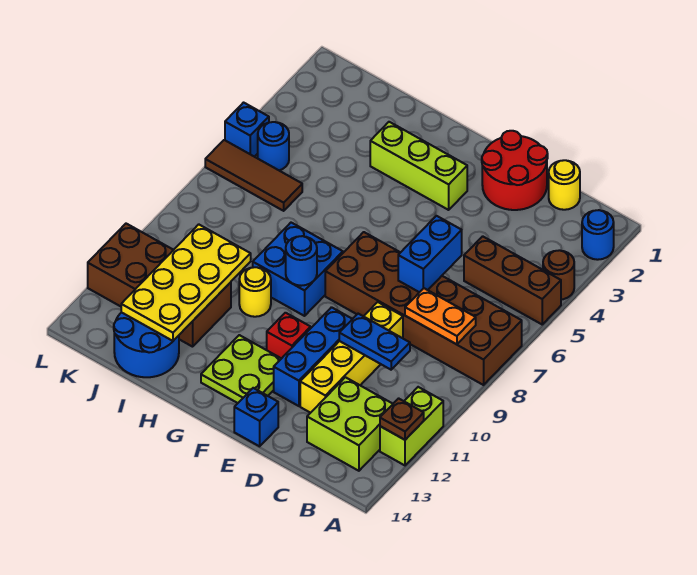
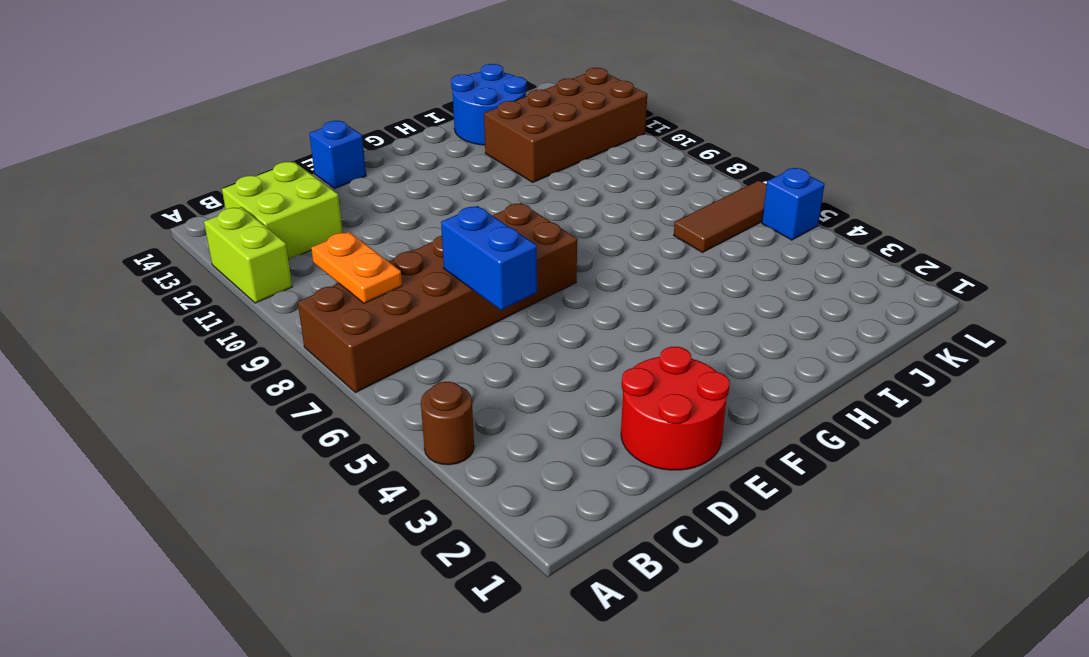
orange 1x2 plate [311,232,402,303] -> orange 1x2 plate turned to [405,288,476,344]
none -> blue 1x1 round brick [582,210,614,260]
none -> brown 1x3 brick [464,236,561,324]
none -> yellow 1x1 round brick [549,160,580,210]

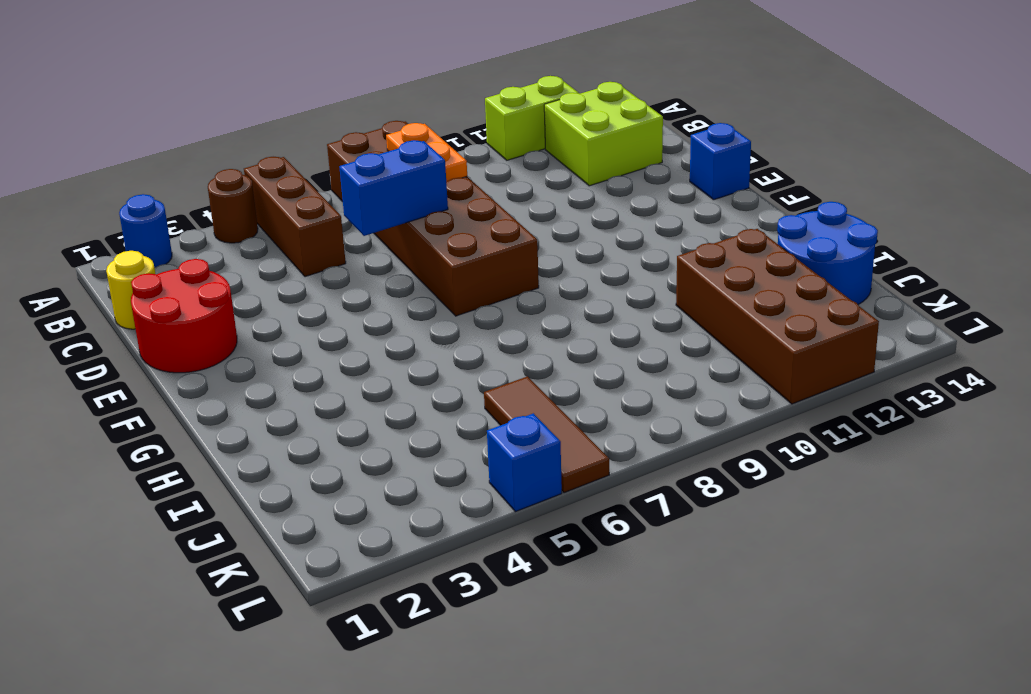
none -> yellow 1x4 brick [300,302,403,413]
none -> blue 1x3 brick [274,307,352,406]
none -> lime 1x3 brick [370,122,467,210]

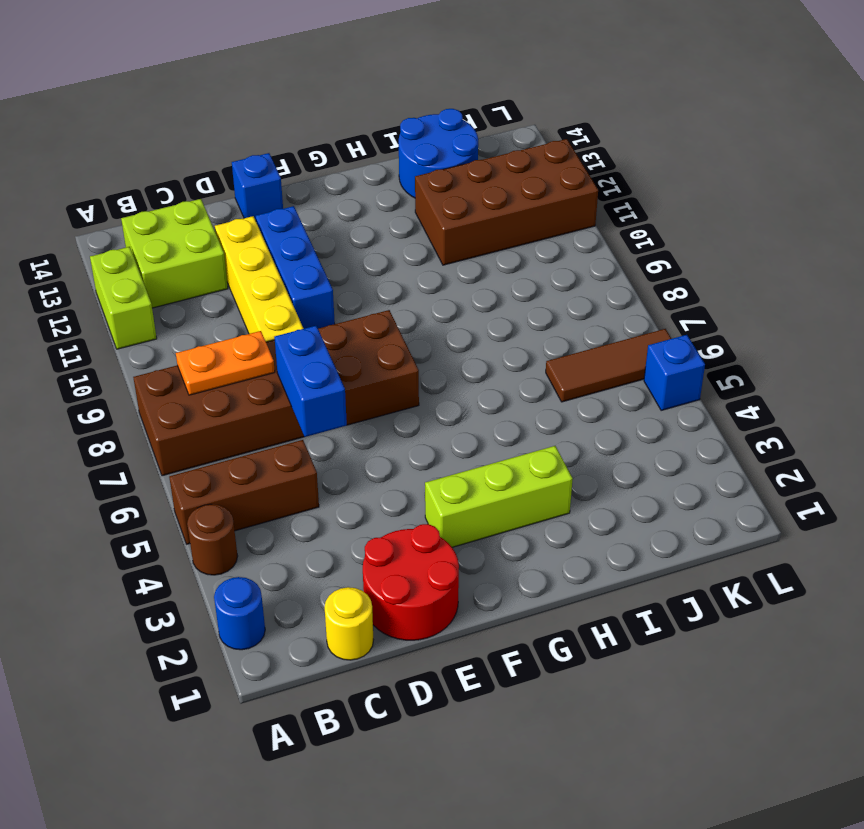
none -> red 1x1 brick [267,313,311,359]
none -> lime 2x2 plate [201,335,281,403]
none -> blue 2x2 brick [253,223,343,316]

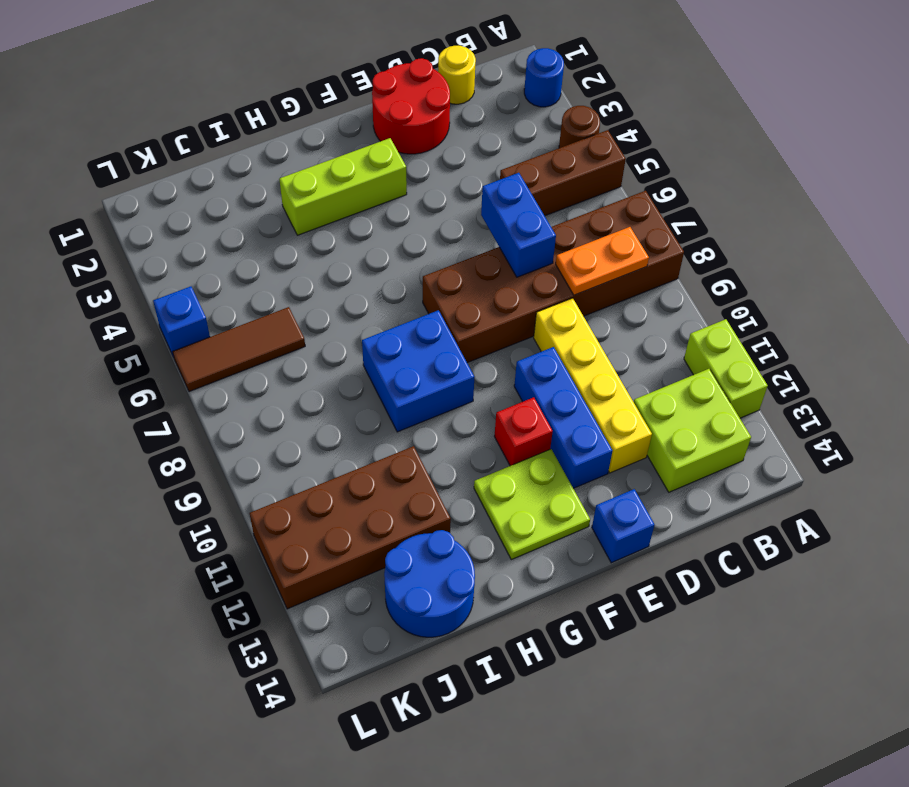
none -> yellow 1x1 round brick [239,267,271,317]
none -> blue 1x1 round brick [258,122,289,170]
none -> brown 1x1 plate [380,398,424,440]

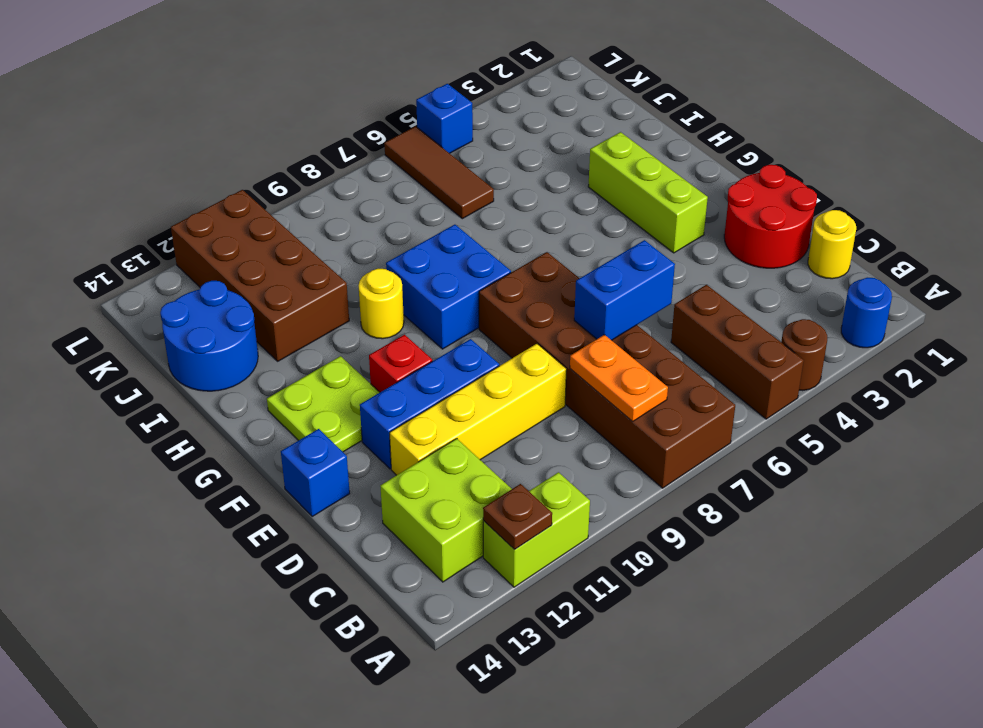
none -> blue 1x1 round brick [258,122,289,170]
none -> blue 1x2 plate [339,314,410,370]
none -> blue 1x1 round brick [286,236,317,286]

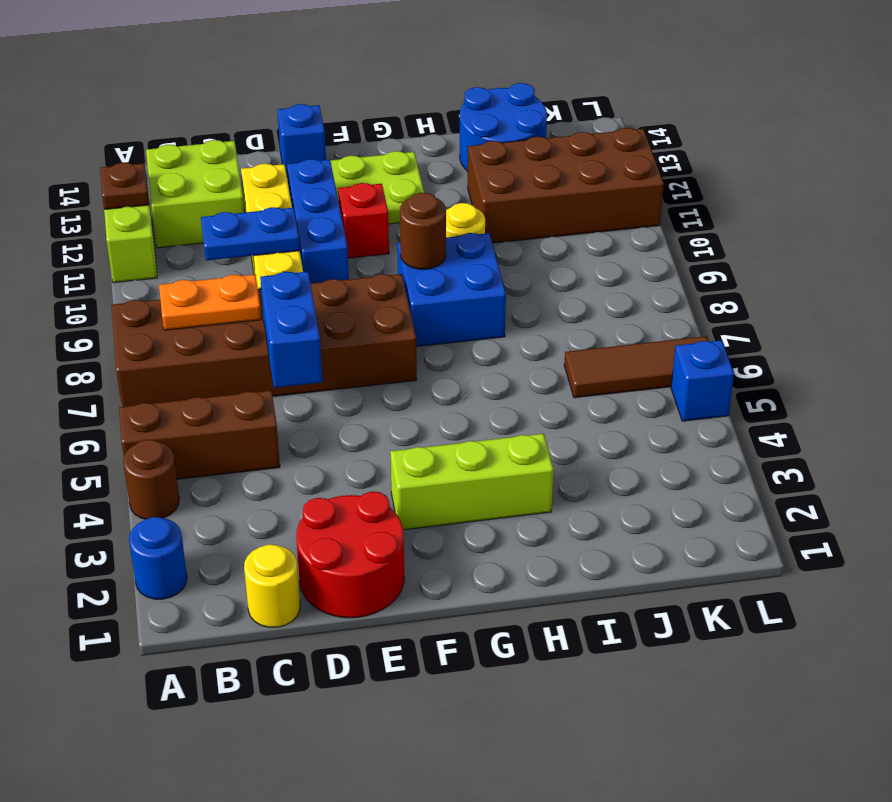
brown 1x1 round brick [400,193,446,269] -> blue 1x1 round brick [286,236,317,286]
none -> blue 1x1 round brick [258,122,289,170]
none -> yellow 2x4 plate [121,224,251,341]

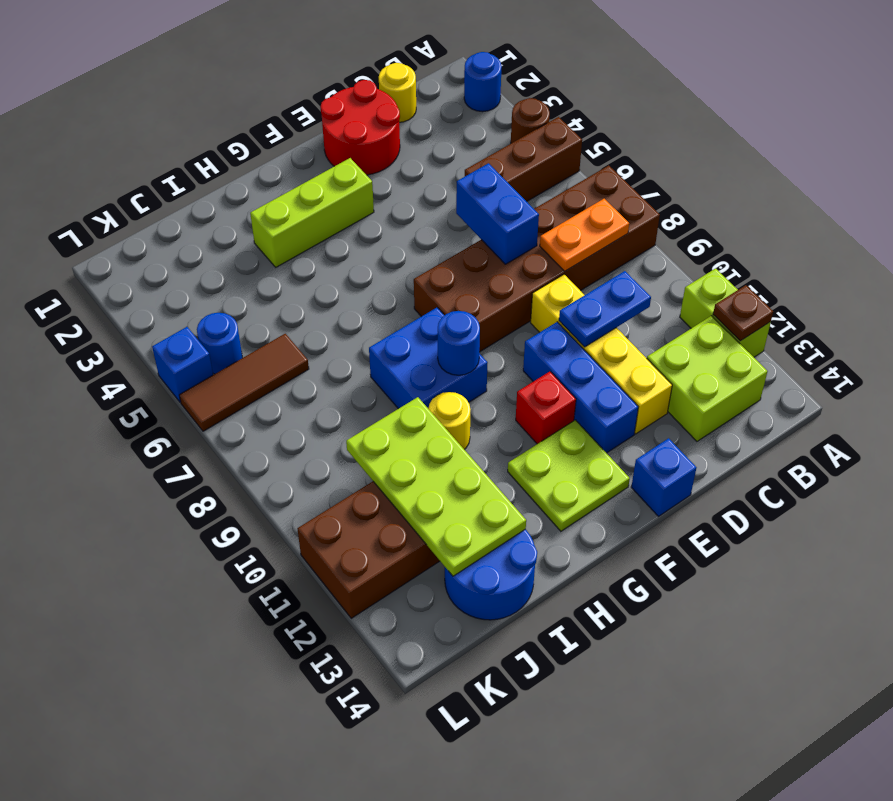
lime 2x4 plate [346,397,526,576] -> yellow 2x4 plate [121,224,251,341]

